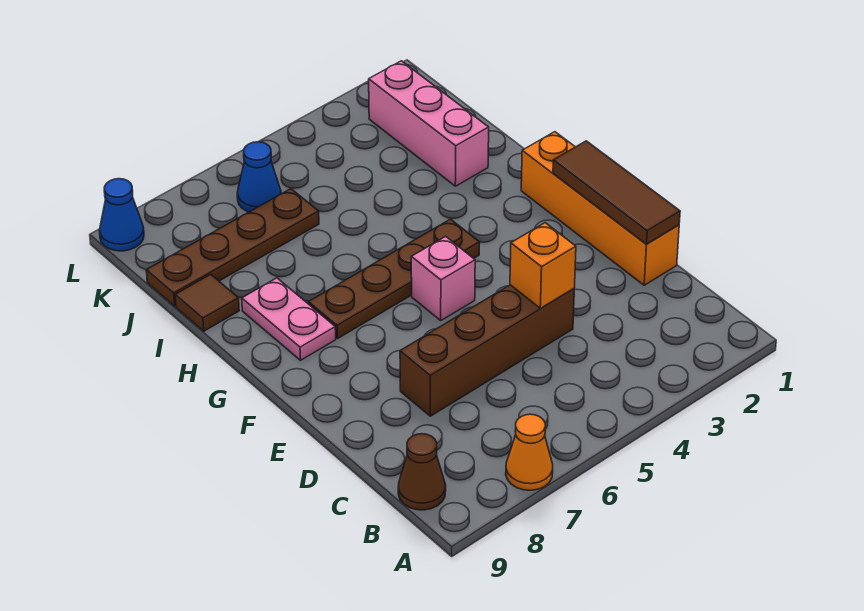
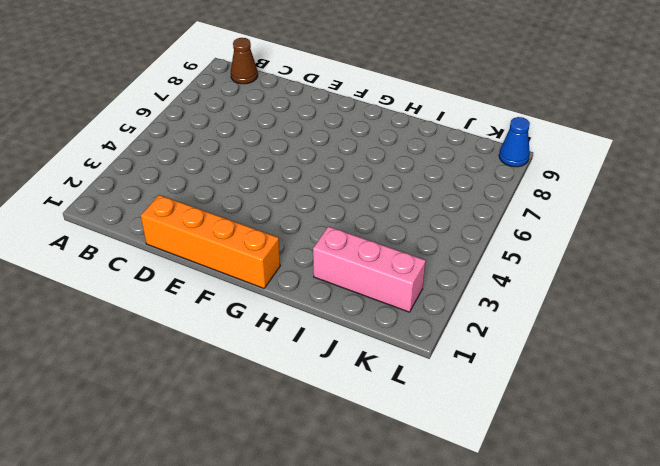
none -> orange 1x1 cone [506,414,553,490]
none -> brown 1x4 brick [400,285,574,416]
none -> pink 1x1 brick [411,236,475,320]

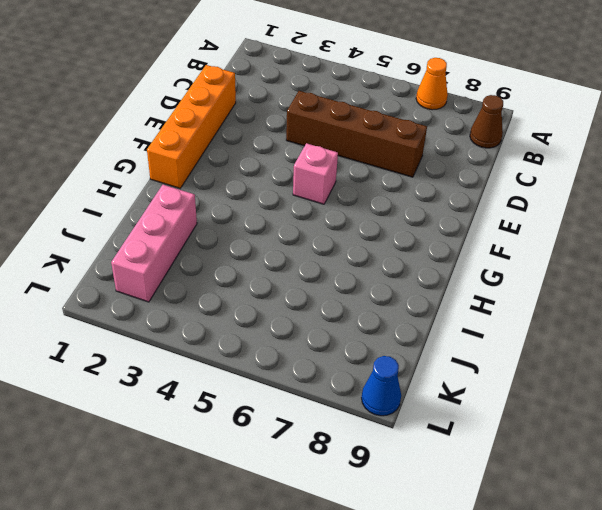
none -> brown 1x4 plate [308,219,480,338]
none -> pink 1x2 plate [242,278,336,360]
none -> brown 1x1 tile [175,274,239,331]

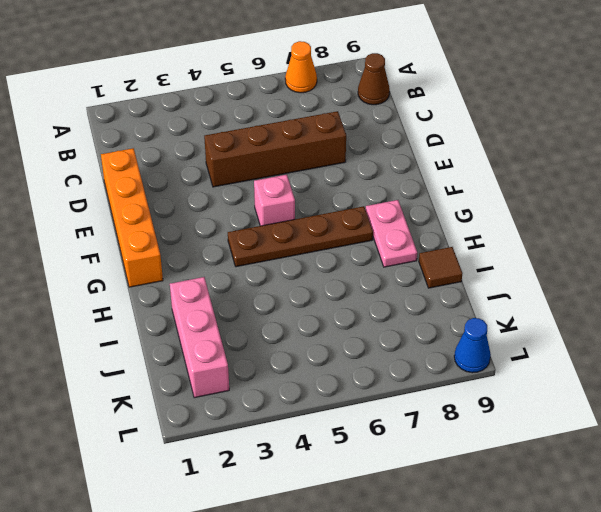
none -> brown 1x4 plate [146,189,319,306]
none -> blue 1x1 cone [237,142,281,212]
none -> brown 1x3 tile [553,141,680,244]

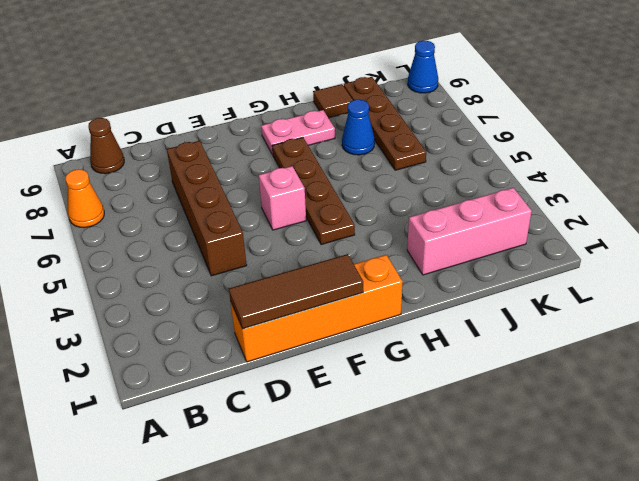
blue 1x1 cone [342,99,375,155] -> blue 1x1 cone moved to [237,142,281,212]
none -> orange 1x1 brick [510,223,576,308]

